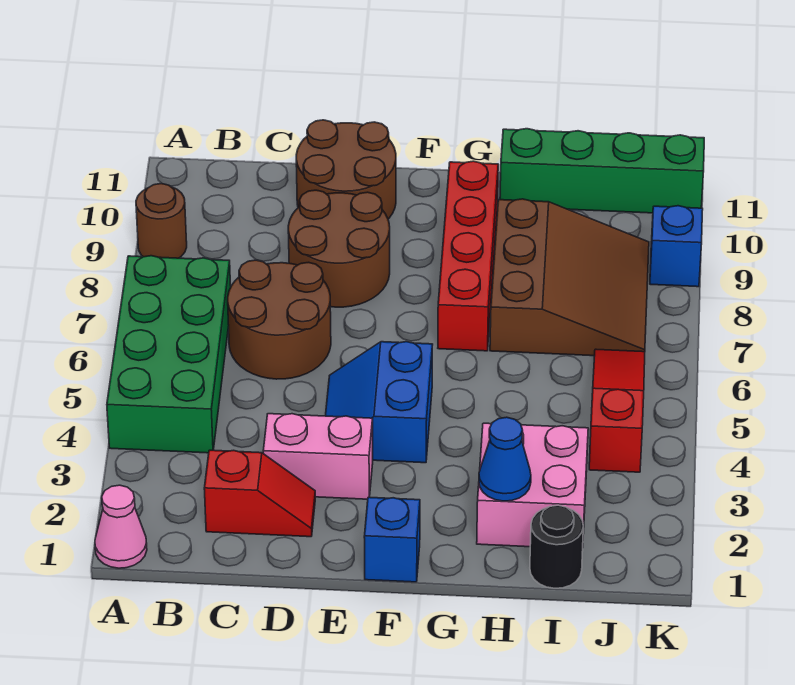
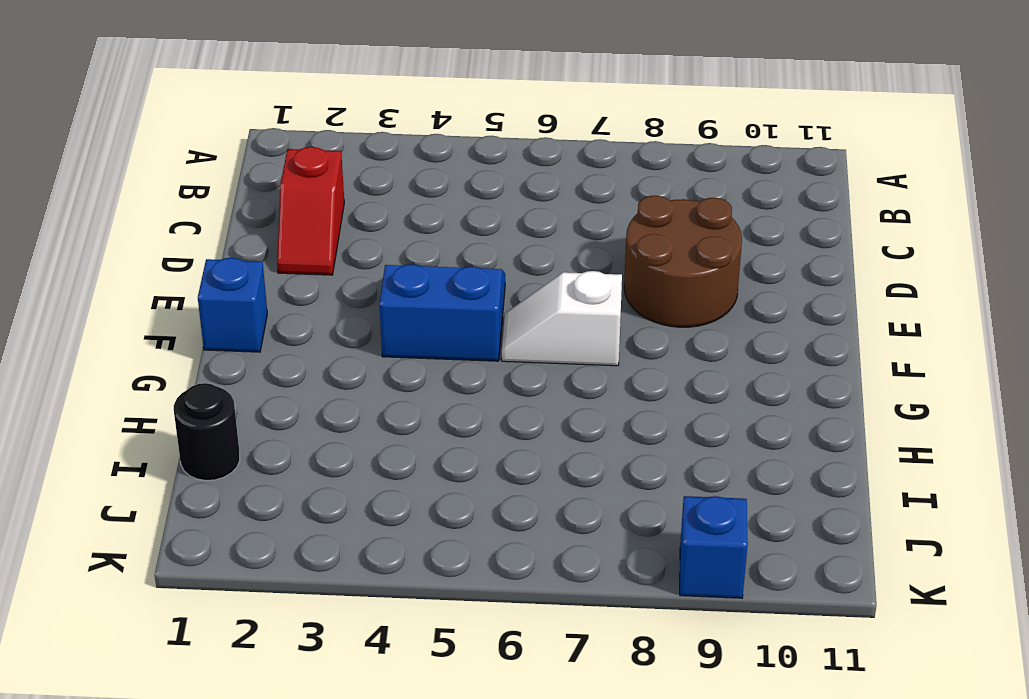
white 1x2 slope [502,271,622,366] -> none
none -> pink 1x1 cone [95,485,147,568]
none -> green 2x4 brick [107,256,231,453]
none -> brown 1x1 round brick [136,184,187,258]

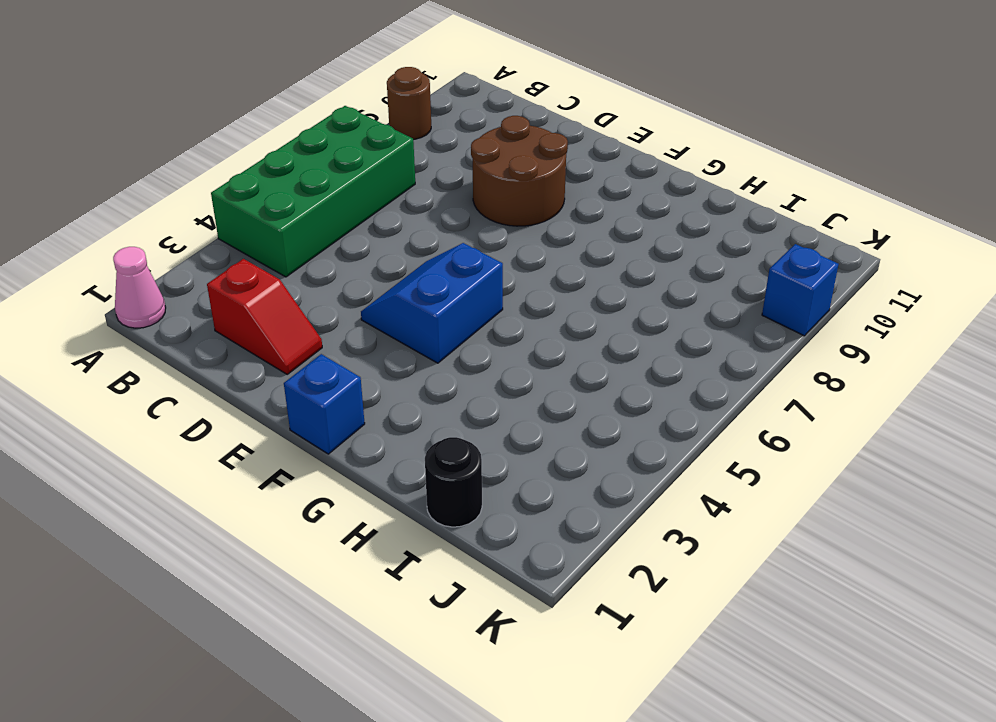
none -> brown 2x2 round brick [228,260,331,379]
none -> pink 1x2 brick [263,414,373,499]
none -> brown 2x2 round brick [296,120,396,219]

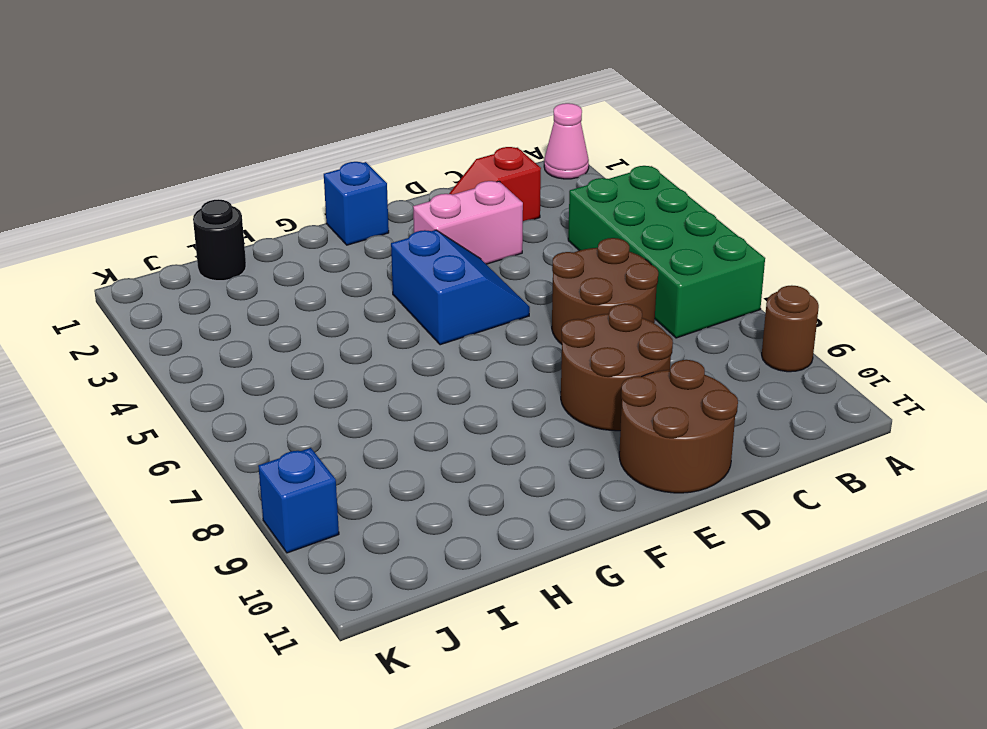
none -> red 1x4 brick [438,161,498,351]
none -> pink 2x2 brick [477,423,588,547]
none -> brown 3x3 slope [490,199,649,356]

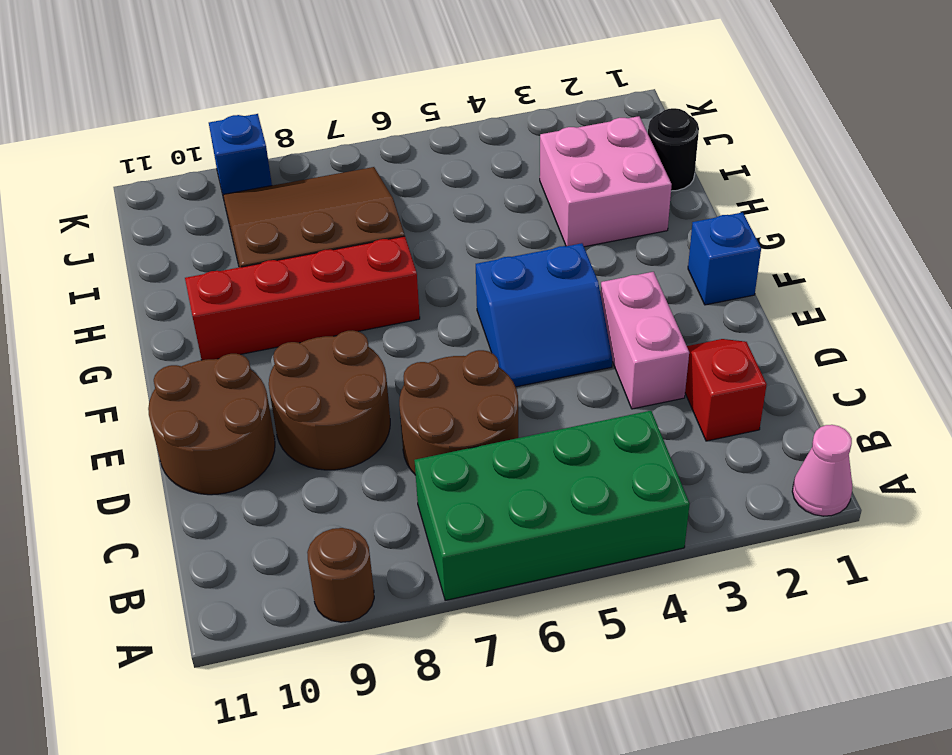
none -> green 1x4 brick [500,129,704,213]
none -> red 1x3 slope [589,349,645,472]
none -> blue 1x1 cone [479,417,531,501]

